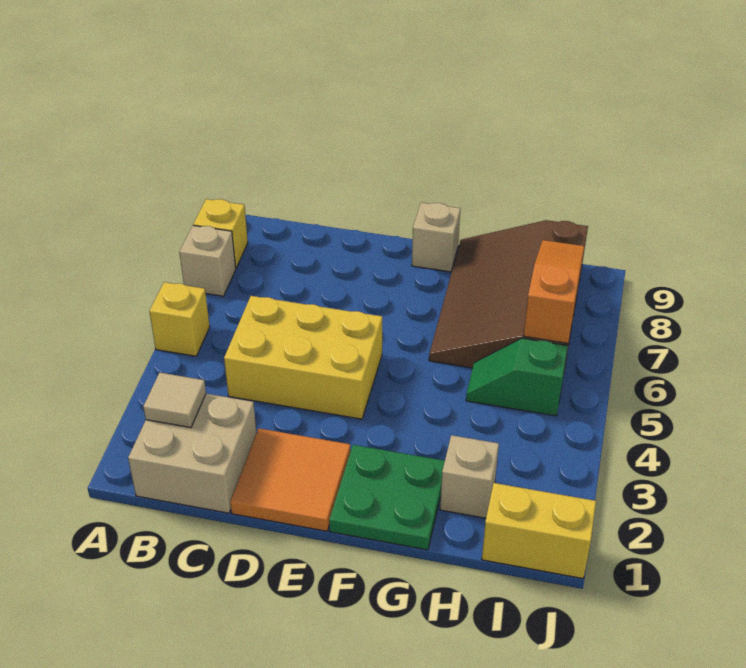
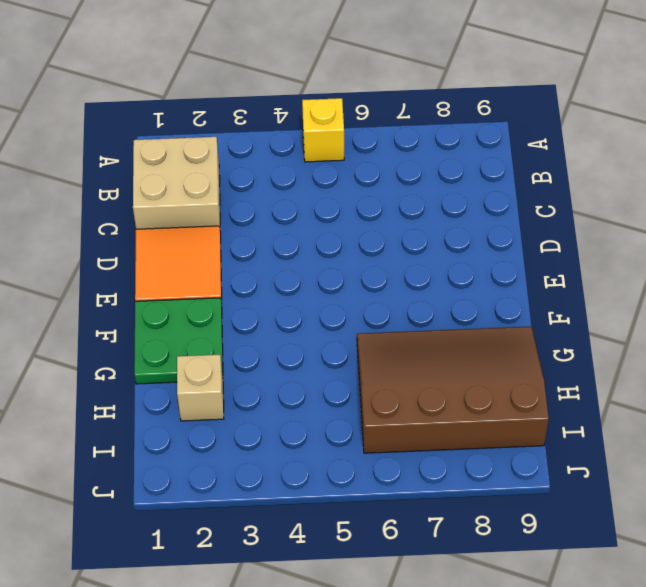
none -> tan 1x1 brick [179,226,236,296]
none -> yellow 1x1 brick [193,199,248,268]
none -> yellow 2x3 brick [224,296,382,419]

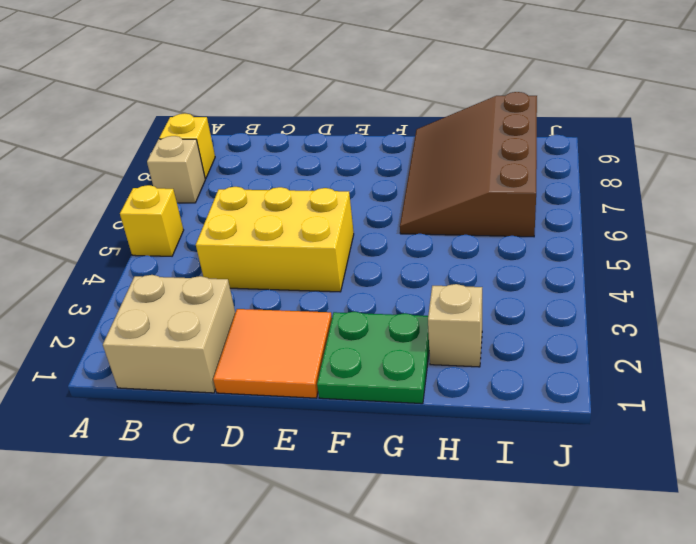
none -> tan 1x1 brick [412,202,460,272]
none -> green 1x2 slope [466,338,568,416]
none -> yellow 1x2 brick [482,483,596,579]

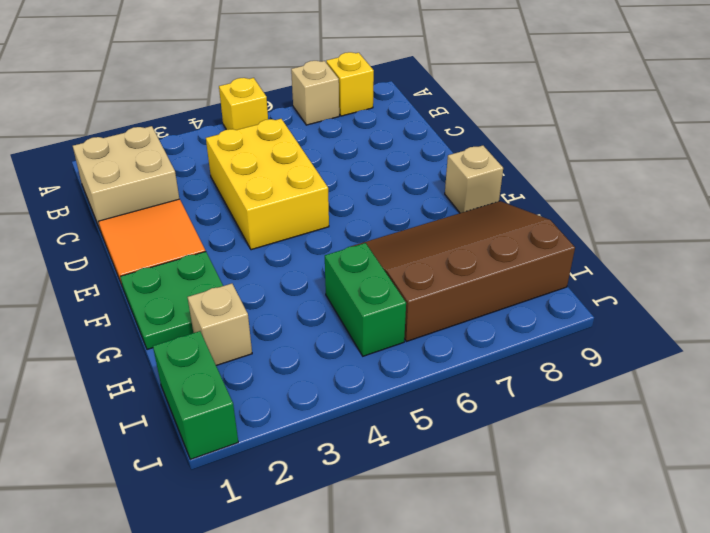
green 1x2 brick [325,243,406,356] -> green 1x2 slope [466,338,568,416]
green 1x2 brick [153,331,238,459] -> yellow 1x2 brick [482,483,596,579]
none -> tan 1x1 tile [143,373,206,428]
none -> orange 1x3 slope [523,240,585,343]

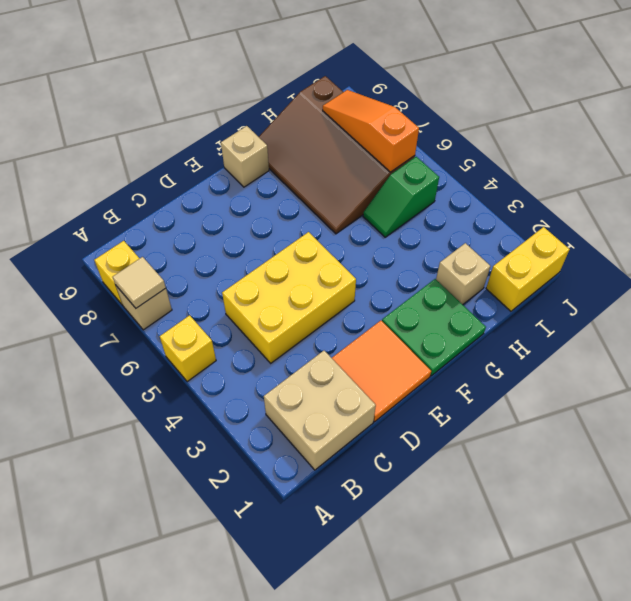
tan 1x1 tile [113,257,166,308] -> tan 1x1 tile moved to [143,373,206,428]

